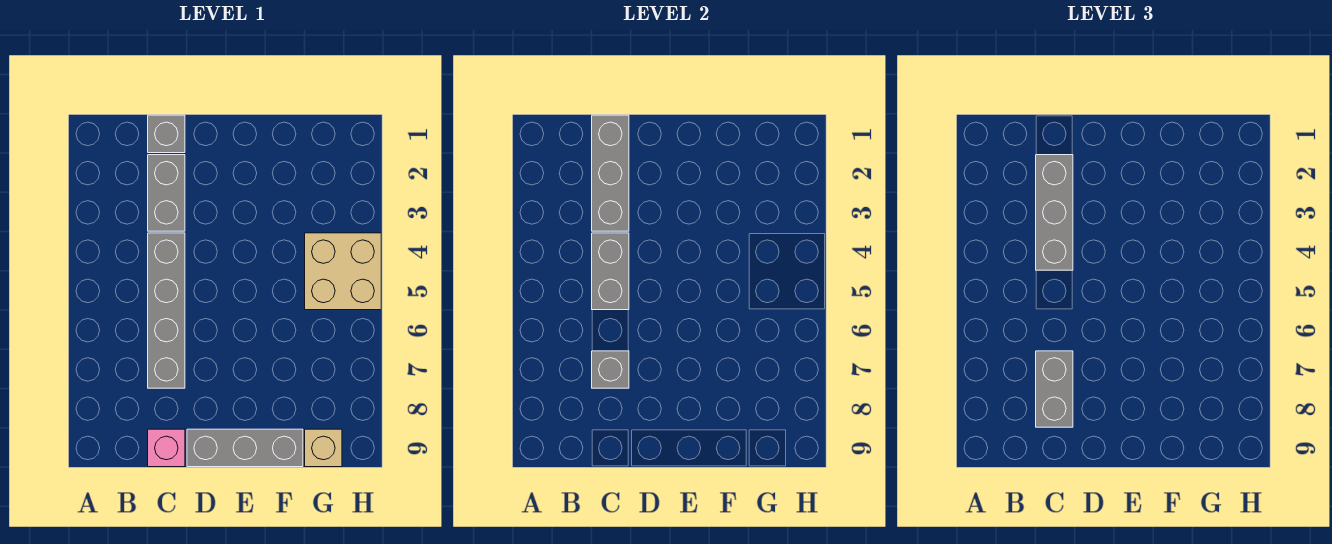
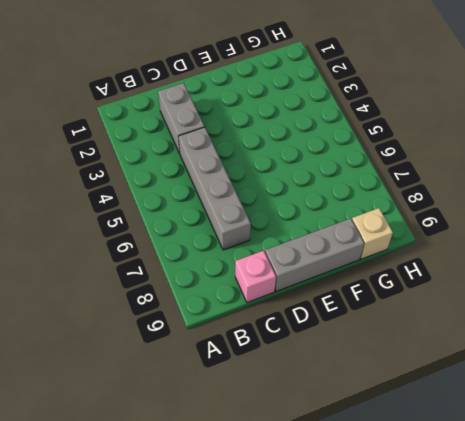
none -> grey 1x1 brick [148,115,185,153]
none -> tan 2x2 brick [305,233,381,310]
none -> grey 1x3 brick [592,115,629,231]

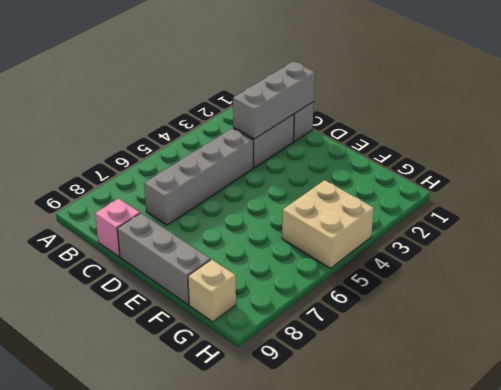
none -> grey 1x2 brick [592,233,629,310]
none -> grey 1x1 brick [592,351,629,388]
none -> grey 1x3 brick [1036,155,1073,270]

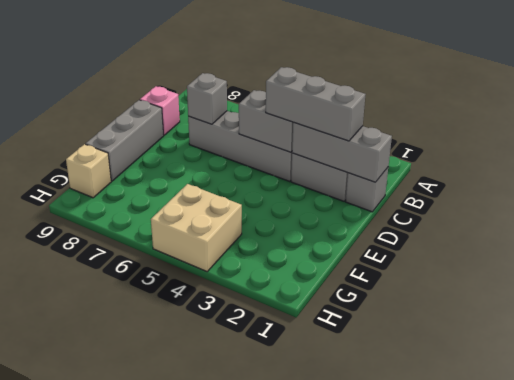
none -> grey 1x2 brick [1036,351,1073,427]

